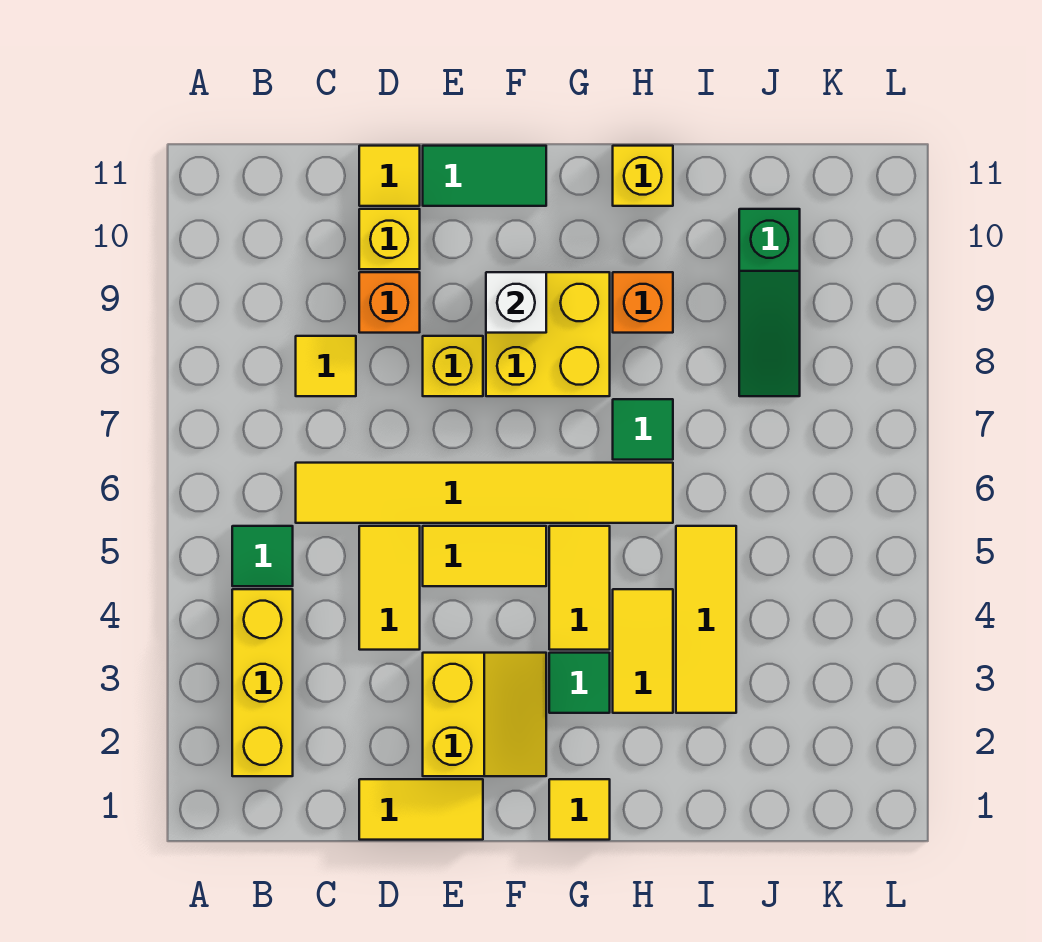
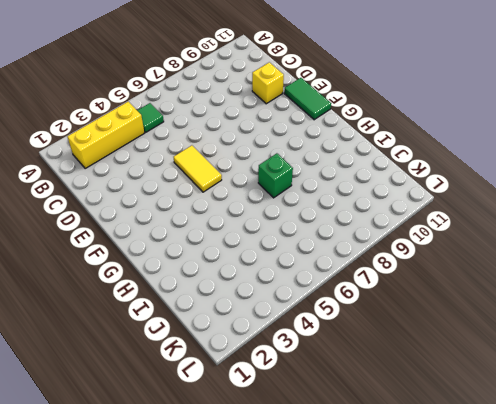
green 1x1 brick [258,153,293,198] -> green 1x1 tile [613,399,673,460]
none -> yellow 1x6 tile [296,463,673,523]
none -> yellow 1x1 tile [296,336,356,396]
none -> yellow 1x2 tile [359,779,483,840]

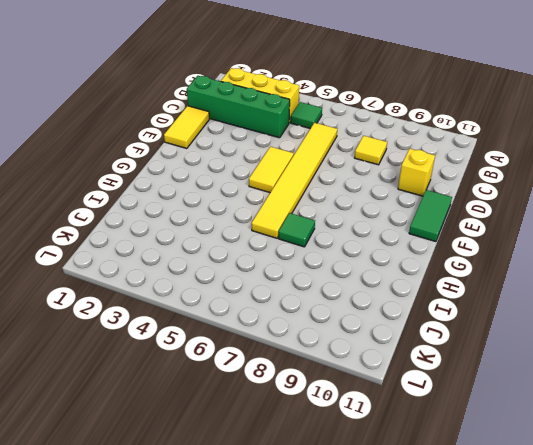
green 1x4 brick [187,76,290,138] -> none
none -> yellow 1x2 tile [359,526,420,650]
none -> orange 1x1 brick [359,272,420,333]
none -> yellow 1x1 tile [359,146,420,206]

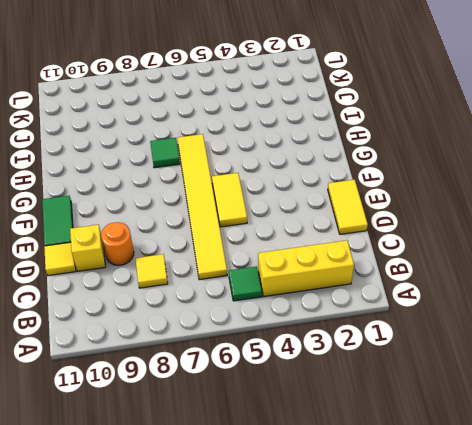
orange 1x1 round brick [101,222,134,265] -> orange 1x1 brick [359,272,420,333]
none -> yellow 1x2 tile [359,526,420,650]
none -> yellow 2x2 slope [423,653,546,776]
none -> yellow 1x1 brick [423,336,483,396]

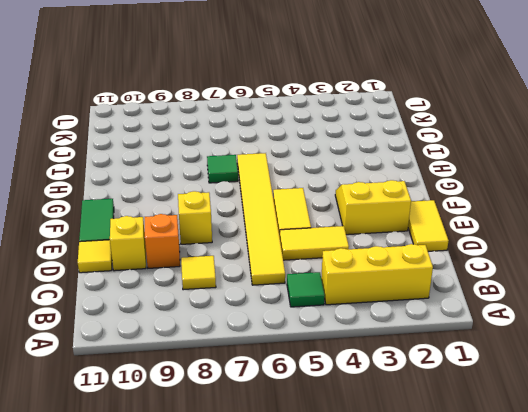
none -> yellow 2x2 brick [486,272,610,396]
none -> yellow 1x1 tile [549,779,610,840]
none -> green 1x1 tile [549,653,610,713]

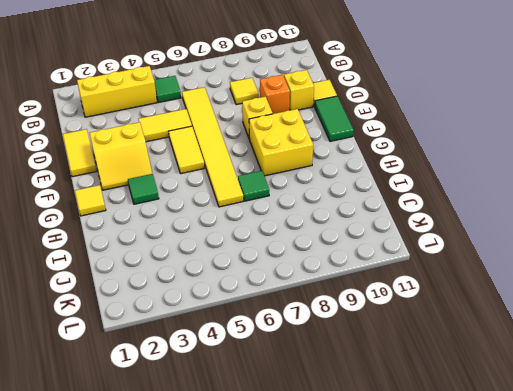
none -> yellow 1x2 tile [549,526,610,650]
none -> yellow 1x2 tile [613,589,673,713]
none -> orange 1x1 brick [613,272,673,333]

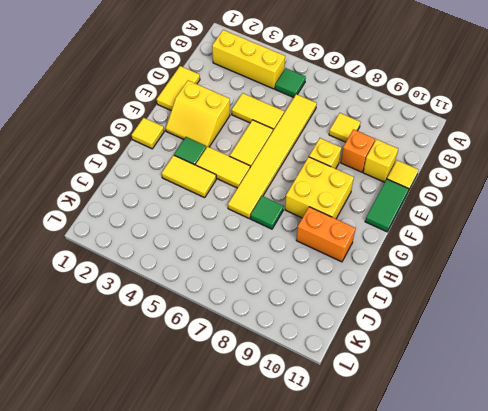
orange 1x2 brick [296,207,356,262] -> orange 1x1 brick [613,272,673,333]
none -> yellow 1x1 brick [613,146,673,206]
none -> yellow 1x3 tile [676,526,736,713]
none -> green 1x3 slope [739,209,800,396]

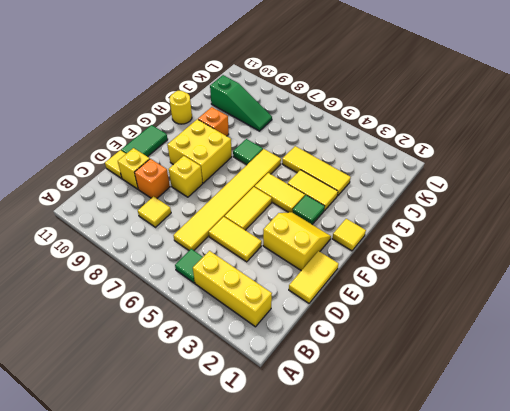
yellow 1x1 round brick [169,91,192,124] -> yellow 1x1 brick [613,146,673,206]
none -> white 1x1 brick [486,272,546,333]

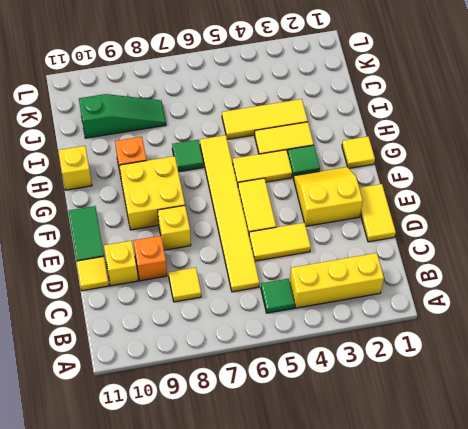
none -> white 1x1 brick [486,272,546,333]

